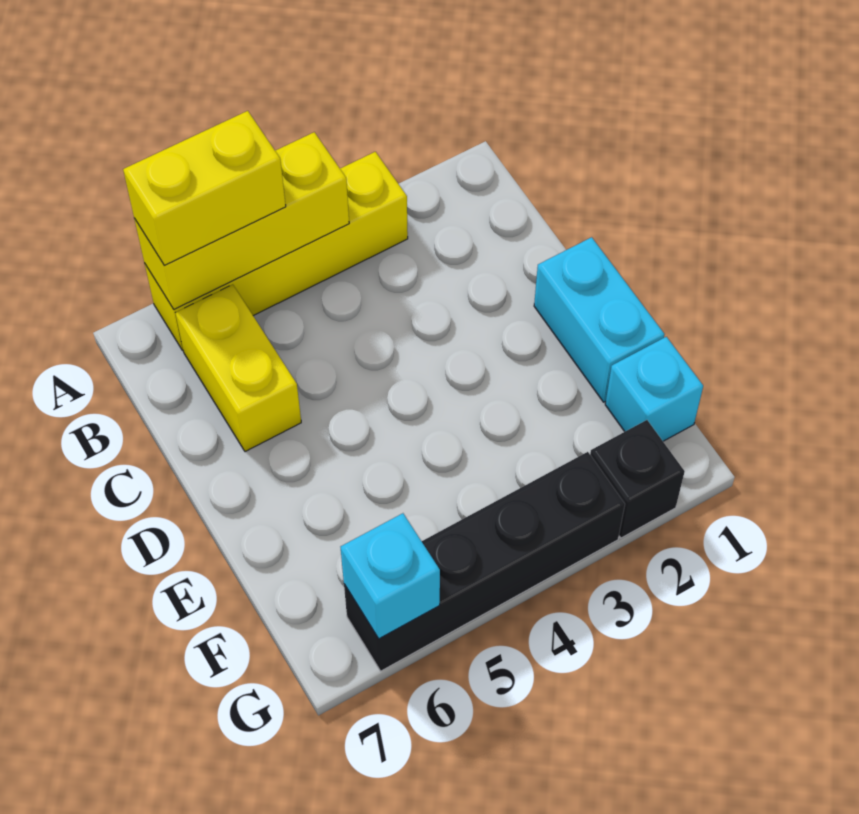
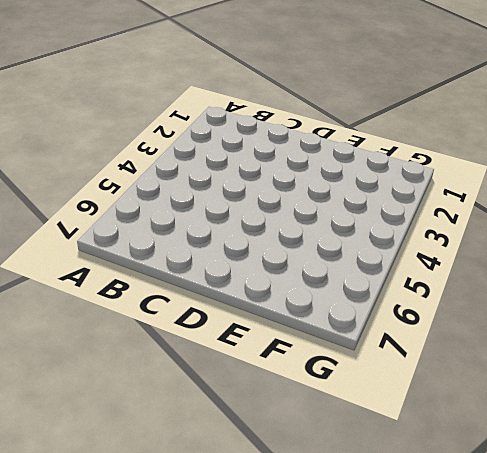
none -> yellow 1x4 brick [145,152,408,351]
none -> yellow 1x2 brick [176,285,301,452]

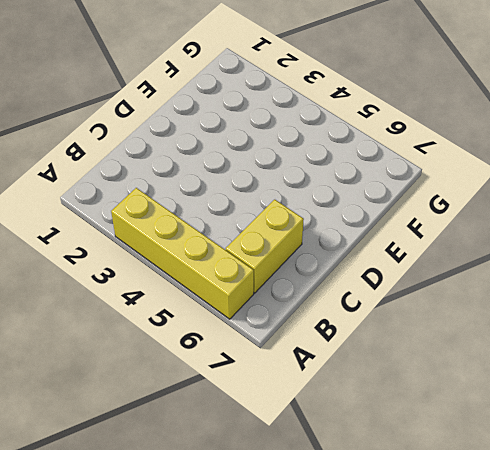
none -> cyan 1x2 brick [534,237,665,402]
none -> cyan 1x1 brick [605,337,703,441]

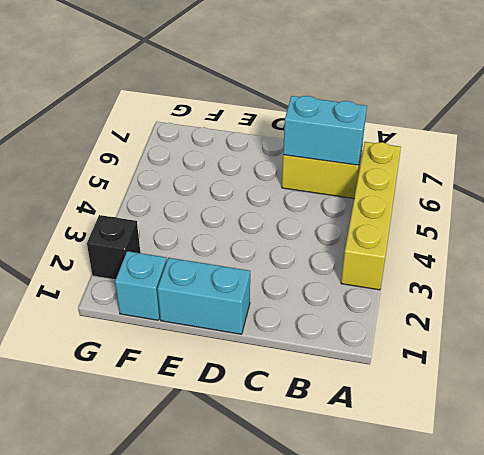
cyan 1x2 brick [283,96,367,165] -> none
none -> black 1x4 brick [344,452,625,671]
none -> yellow 1x3 brick [134,132,349,309]

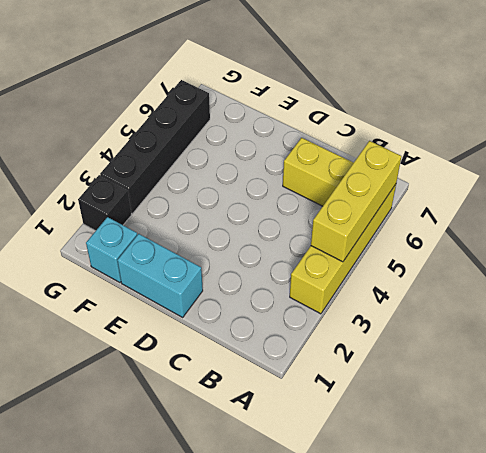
none -> cyan 1x1 brick [341,513,440,639]
none -> yellow 1x2 brick [123,111,286,265]

